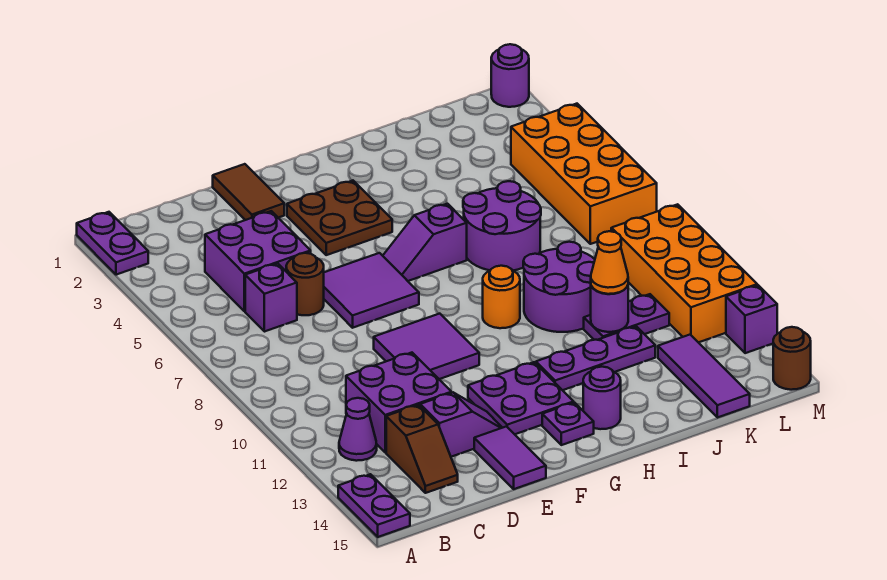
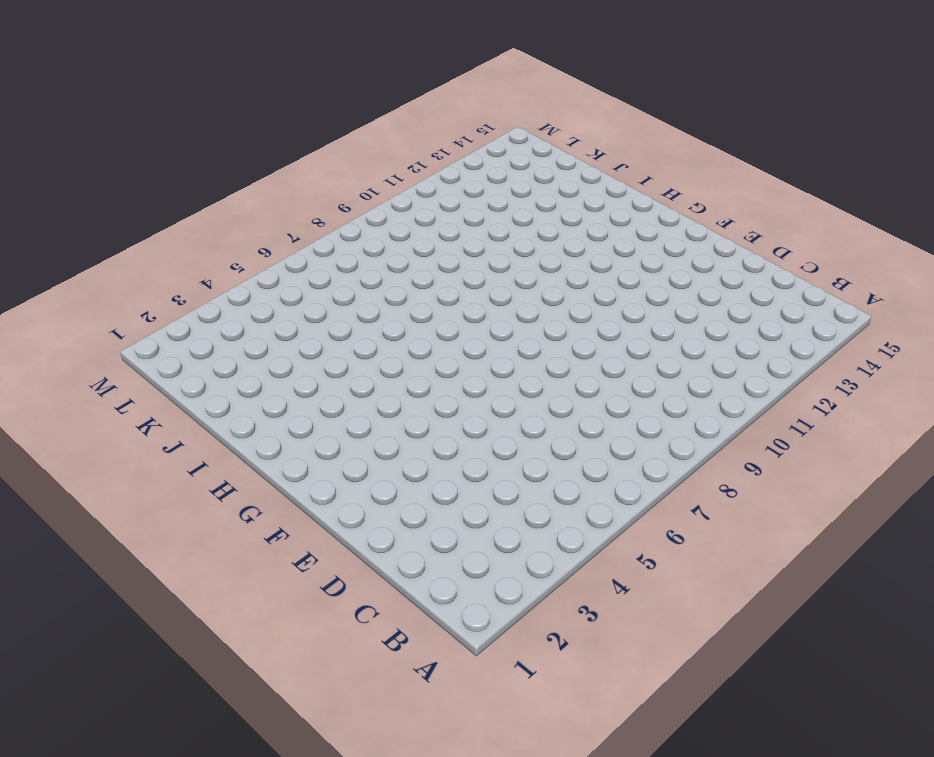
none -> purple 1x2 plate [77,212,148,275]
none -> purple 1x2 plate [338,474,410,537]
none -> purple 1x1 cone [339,398,377,461]
none -> purple 2x2 brick [205,211,311,311]

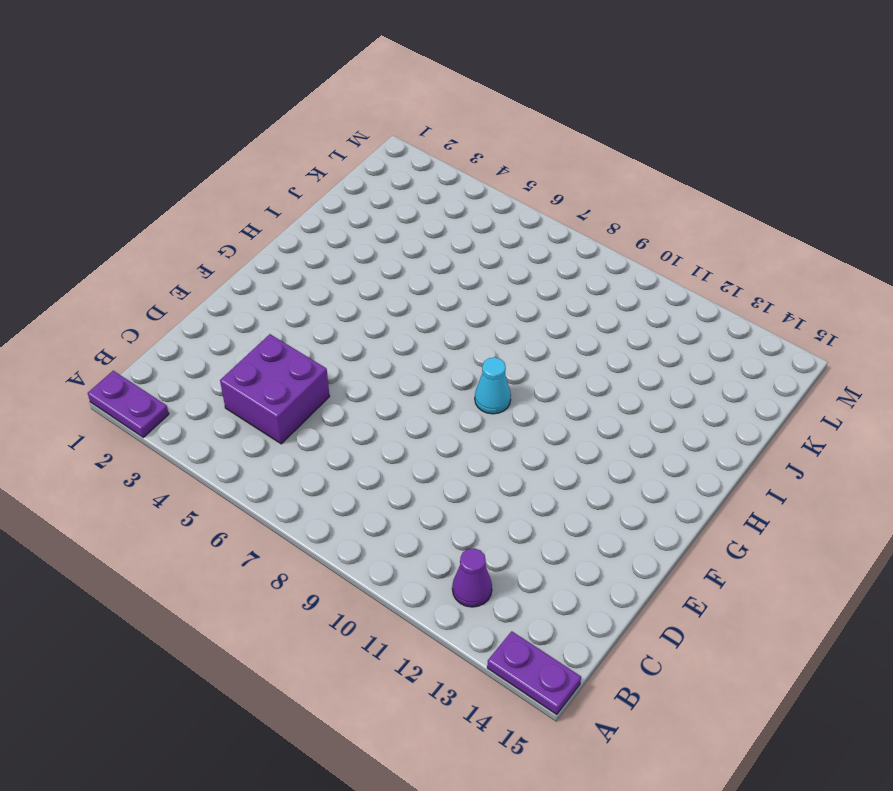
cyan 1x1 cone [475,357,511,414] -> none
none -> purple 1x1 brick [245,263,297,332]
none -> purple 2x2 brick [346,353,452,453]
none -> brown 1x2 slope [386,405,458,493]
none -> brown 1x1 round brick [286,253,324,315]

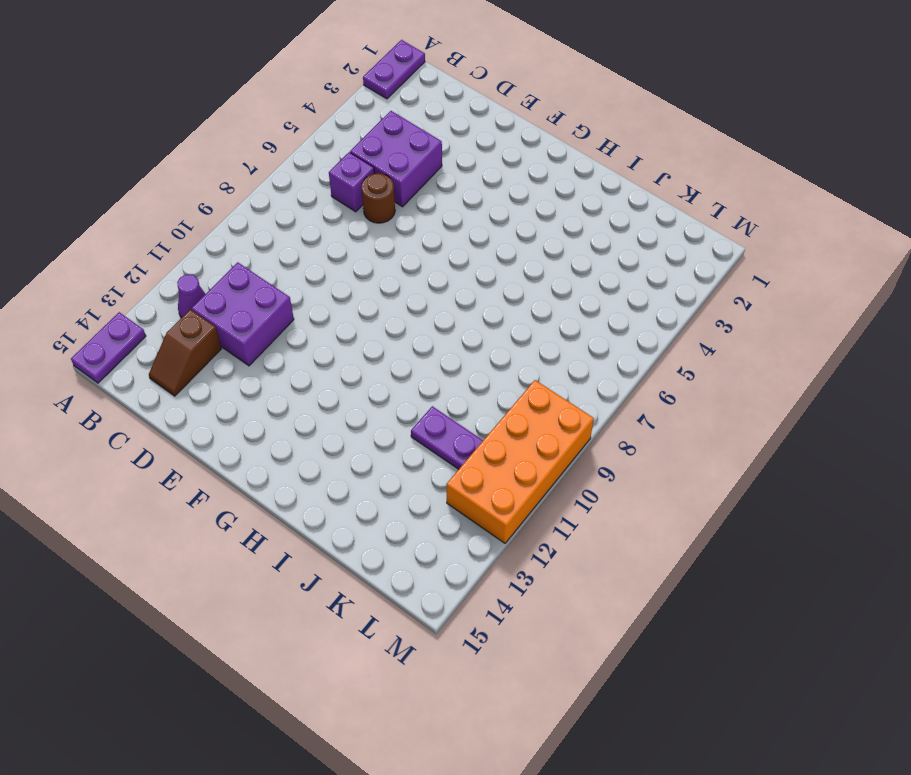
none -> purple 1x2 slope [420,393,502,457]
none -> brown 1x2 tile [213,164,284,220]
none -> purple 2x2 tile [324,253,419,328]
none -> purple 2x2 tile [374,314,479,379]

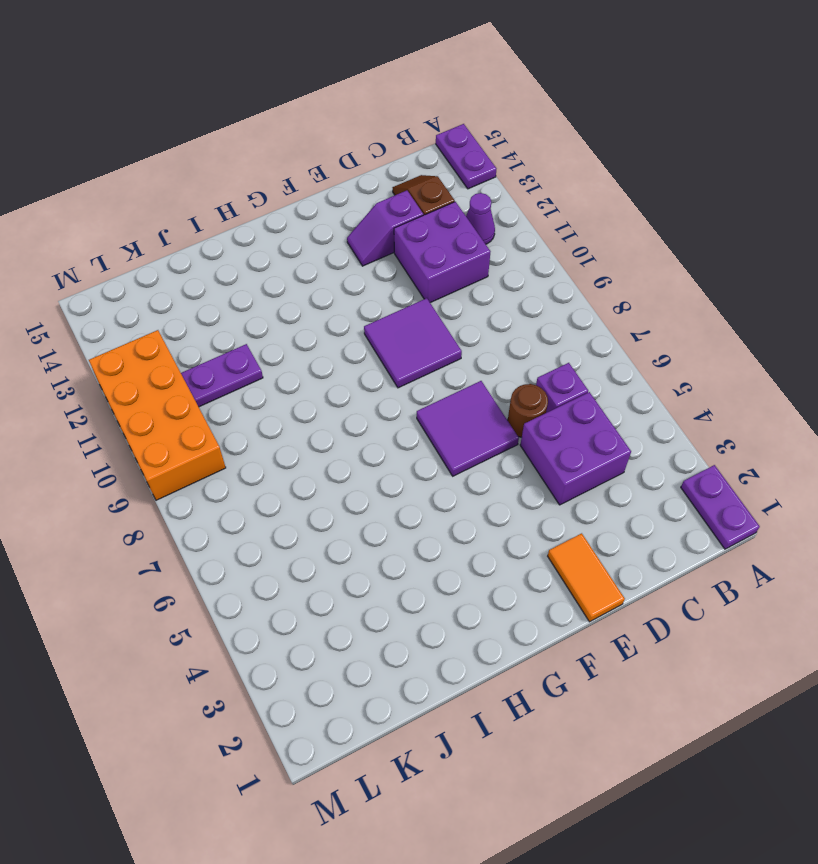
orange 1x2 tile [548,533,625,622] -> brown 1x2 tile [213,164,284,220]
none -> purple 1x2 tile [474,426,546,489]
none -> brown 2x2 plate [287,181,392,255]
none -> purple 2x2 plate [468,362,574,434]
none -> purple 1x2 slope [383,204,467,281]

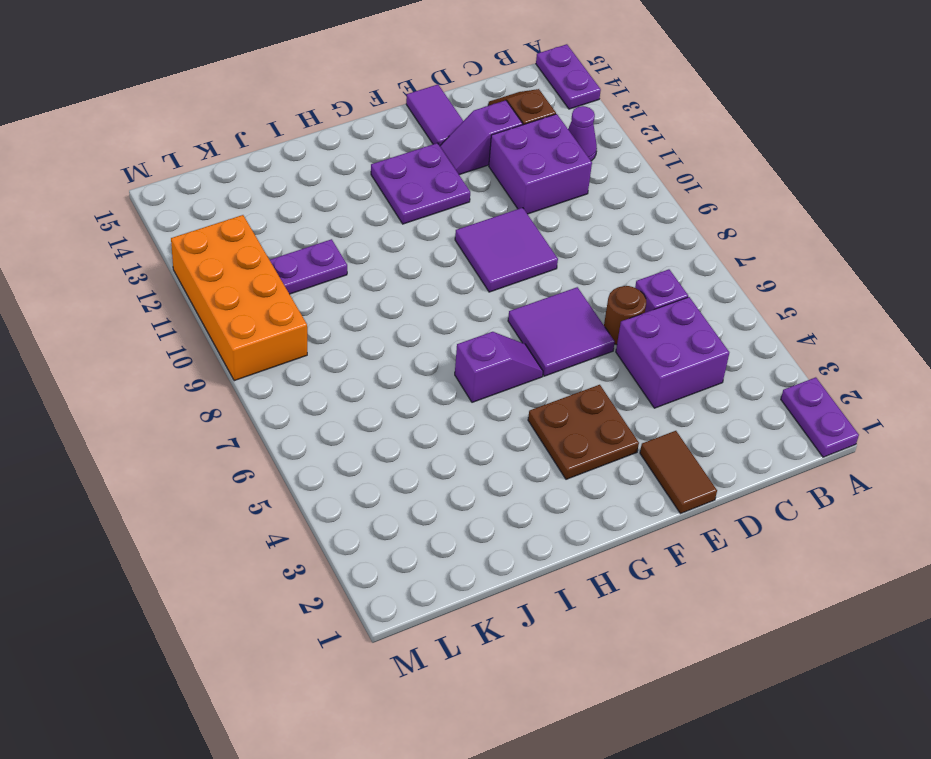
none -> purple 1x1 plate [542,403,594,445]
none -> orange 1x1 round brick [483,266,520,328]
none -> purple 1x3 plate [536,326,655,390]
none -> purple 1x1 round brick [583,367,621,429]

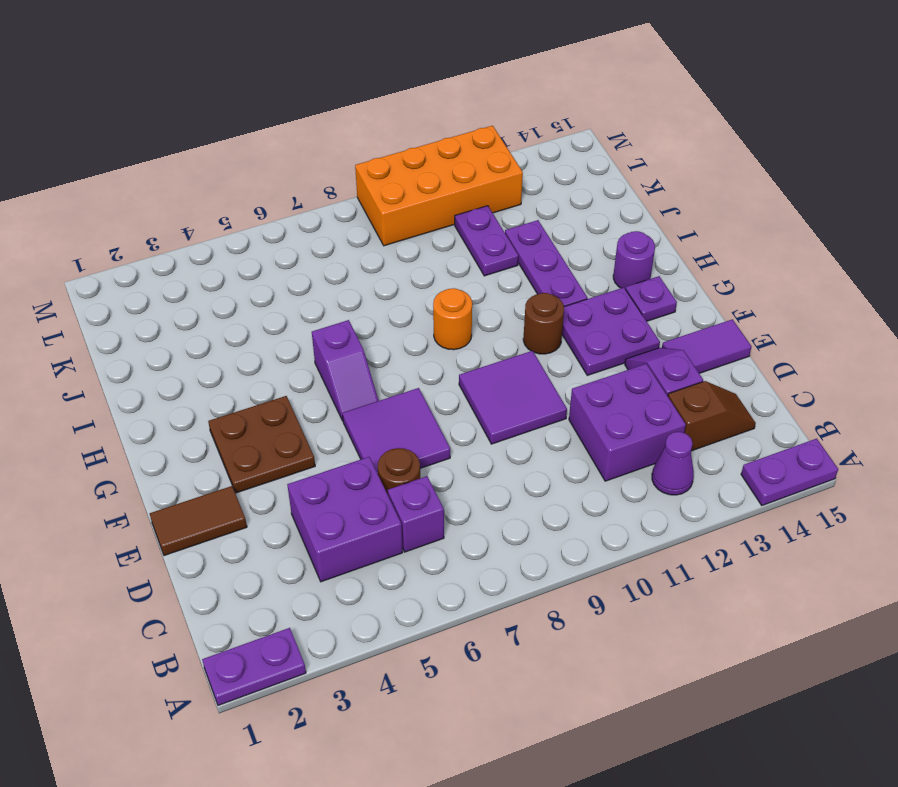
brown 1x1 round brick [523,293,564,354] -> brown 1x1 round brick moved to [773,327,811,390]
none -> purple 2x2 round brick [463,181,541,271]
none -> purple 2x2 round brick [523,242,595,332]
none -> purple 1x3 tile [658,335,750,418]
none -> orange 2x4 brick [511,104,657,244]

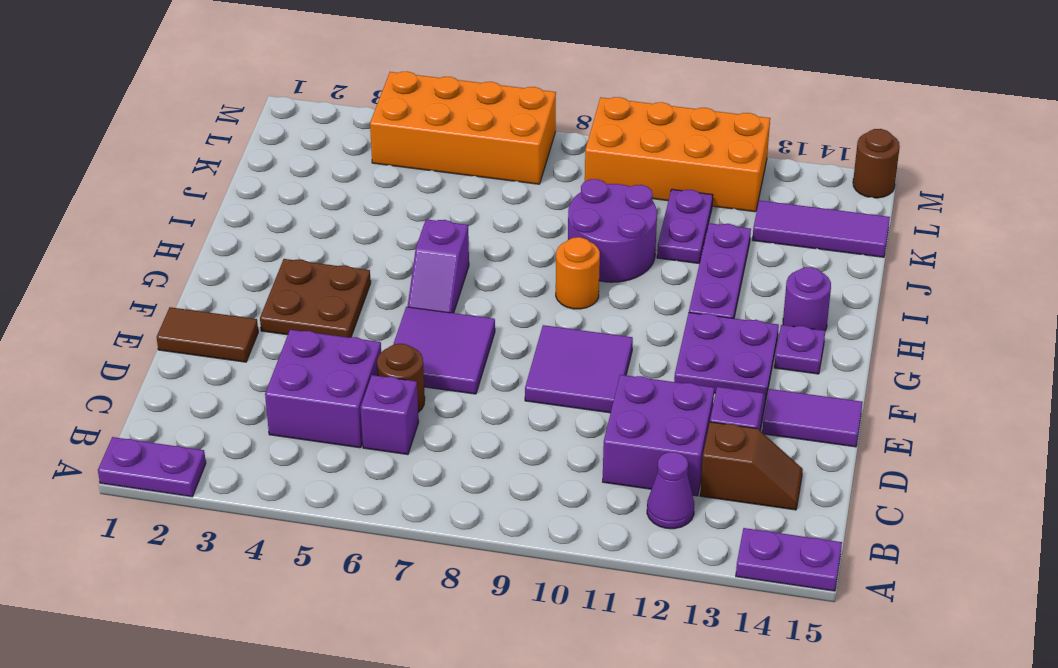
none -> purple 2x2 round brick [463,181,541,271]
none -> purple 1x1 round brick [491,44,529,107]
none -> purple 1x1 brick [726,285,777,353]
none -> purple 1x1 round brick [591,286,628,332]

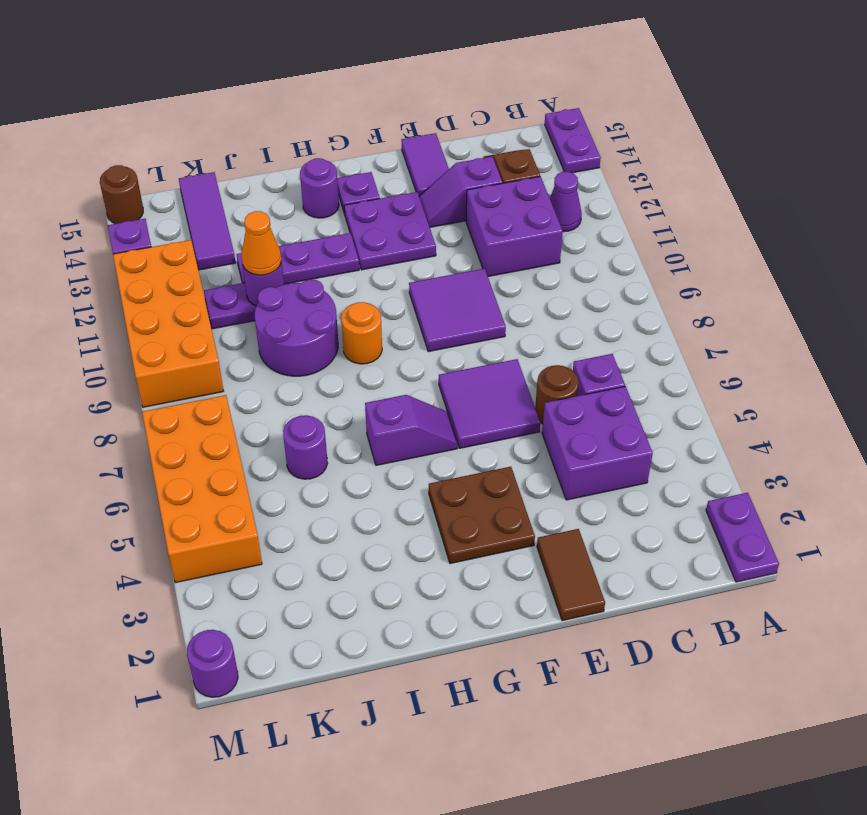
purple 1x1 round brick [283,415,328,479] -> purple 2x2 round brick [463,181,541,271]

